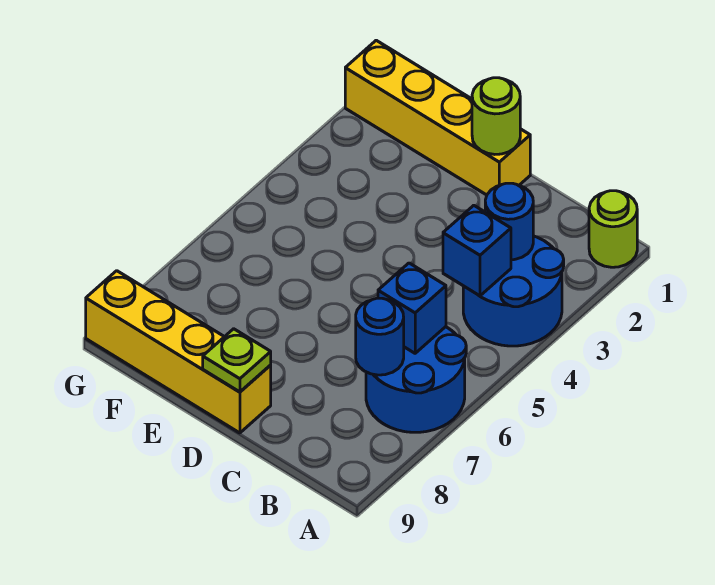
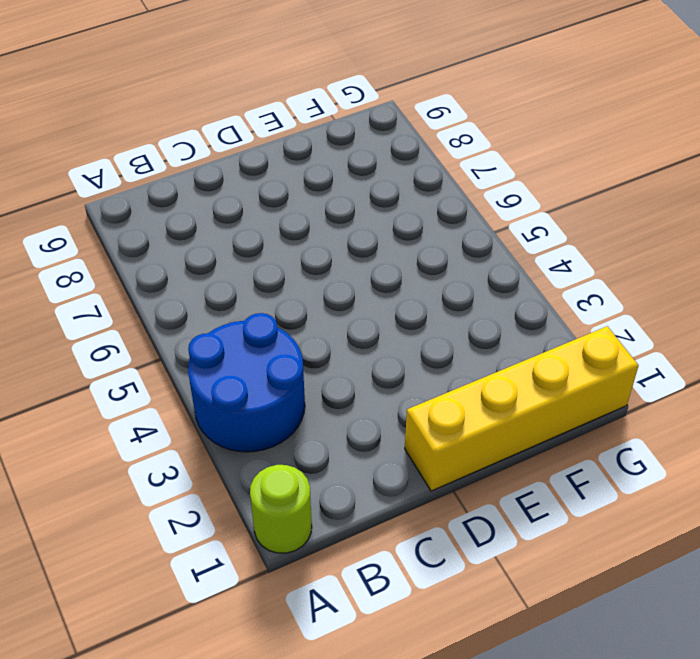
none -> blue 2x2 round brick [366,327,466,432]
none -> yellow 1x4 brick [86,271,271,433]

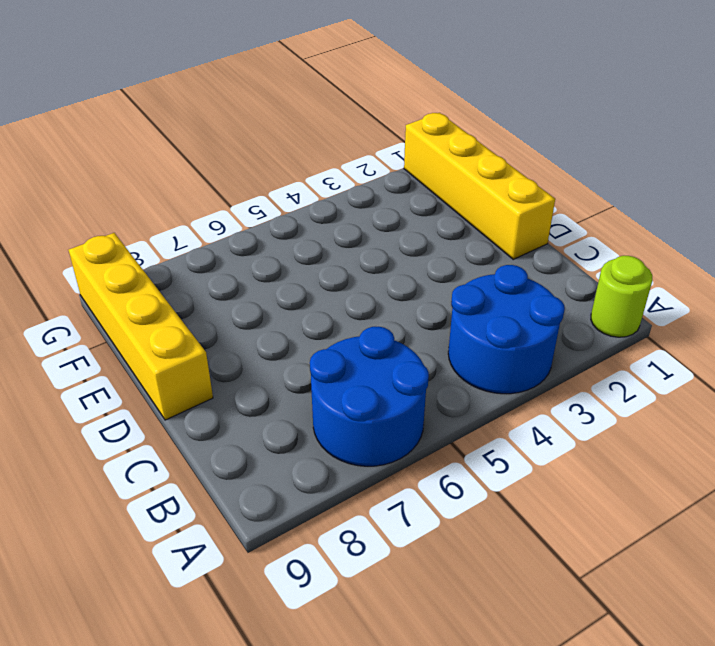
none -> blue 1x1 round brick [485,183,533,260]
none -> blue 1x1 brick [443,205,511,296]

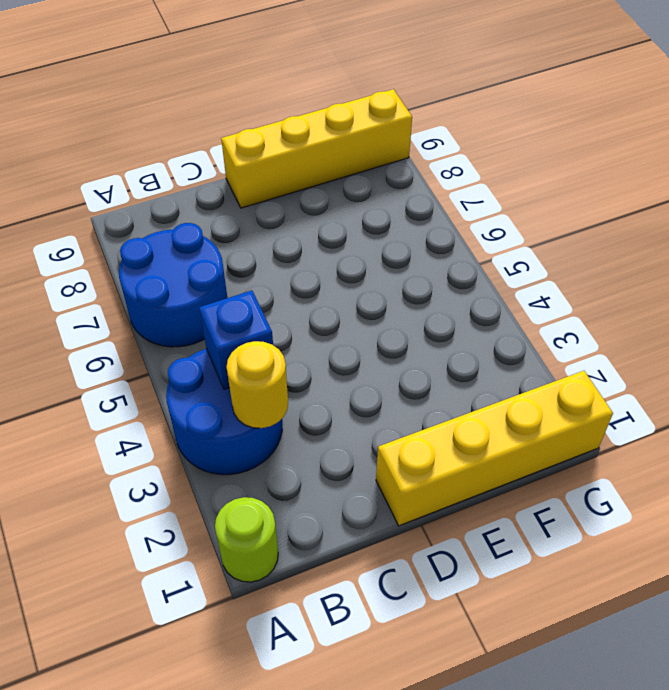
yellow 1x1 round brick [227,341,288,428] -> blue 1x1 round brick [485,183,533,260]
none -> blue 1x1 brick [378,263,446,353]
none -> blue 1x1 round brick [356,298,404,375]

